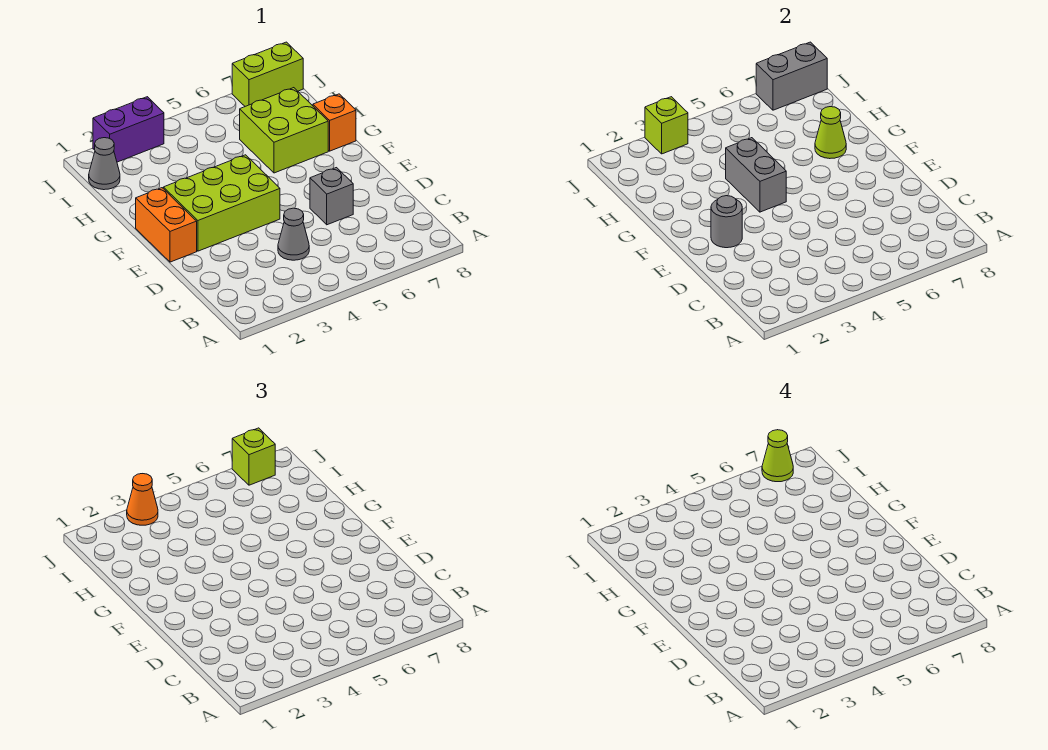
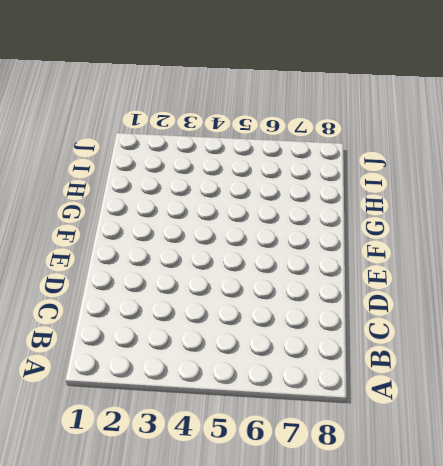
none -> grey 1x1 cone [278,208,309,260]
none -> grey 1x1 brick [310,168,353,225]
none -> orange 1x2 brick [136,188,197,262]

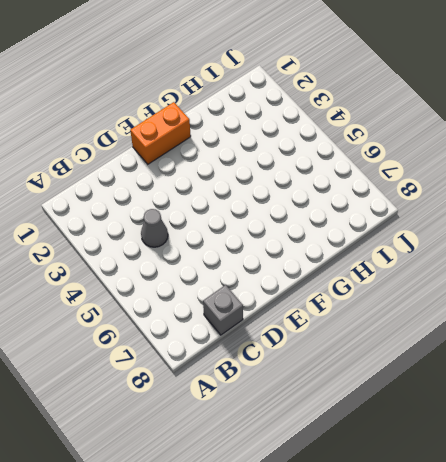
grey 1x1 brick [203,285,243,335] -> grey 1x1 brick moved to [310,168,353,225]
none -> lime 2x3 brick [163,155,280,251]
none -> lime 2x2 brick [240,88,328,173]
none -> orange 1x1 brick [313,94,356,151]

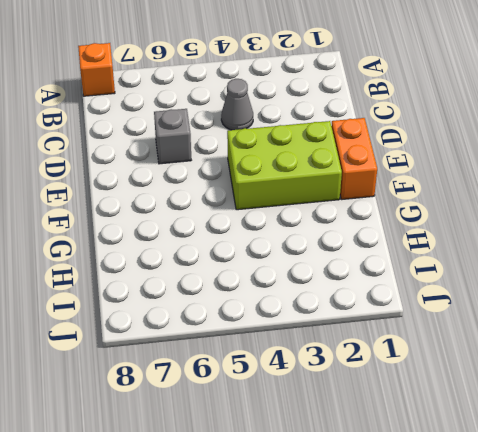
orange 1x1 brick [78,43,115,96] -> orange 1x1 brick moved to [313,94,356,151]
none -> lime 2x2 brick [240,88,328,173]
none -> grey 1x1 cone [89,138,120,190]
none -> purple 1x2 brick [93,97,164,162]

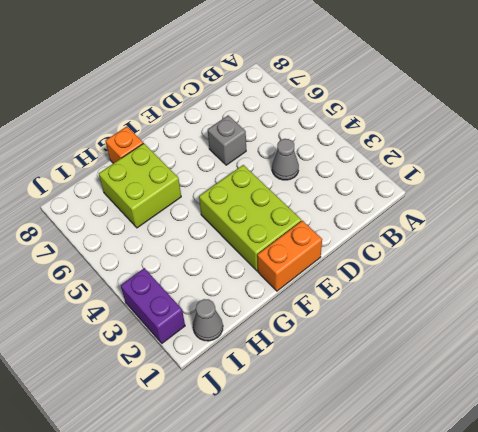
none -> lime 1x2 brick [232,42,303,106]
none -> grey 1x1 round brick [711,196,742,248]
none -> grey 1x2 brick [726,138,786,212]

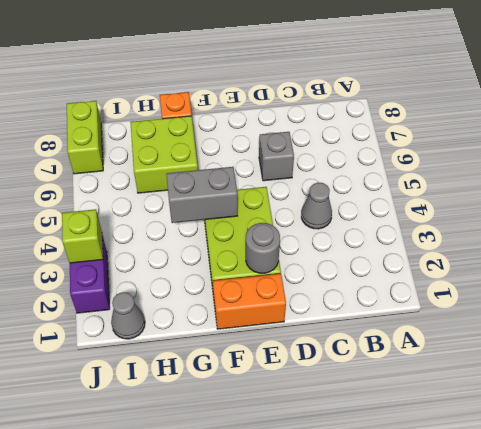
none -> lime 1x1 cone [815,107,846,159]
none -> grey 1x2 brick [756,42,827,110]
none -> orange 1x1 cone [127,474,158,525]

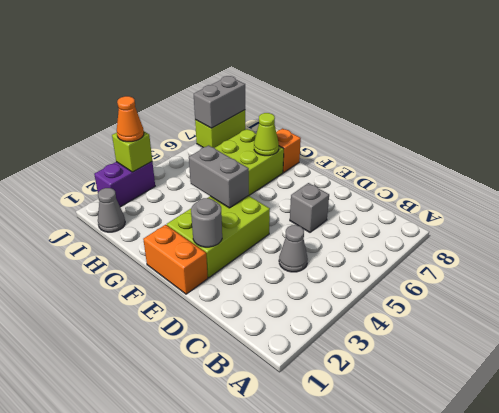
none -> lime 1x1 brick [232,428,275,485]
none -> lime 1x1 cone [762,430,793,482]

